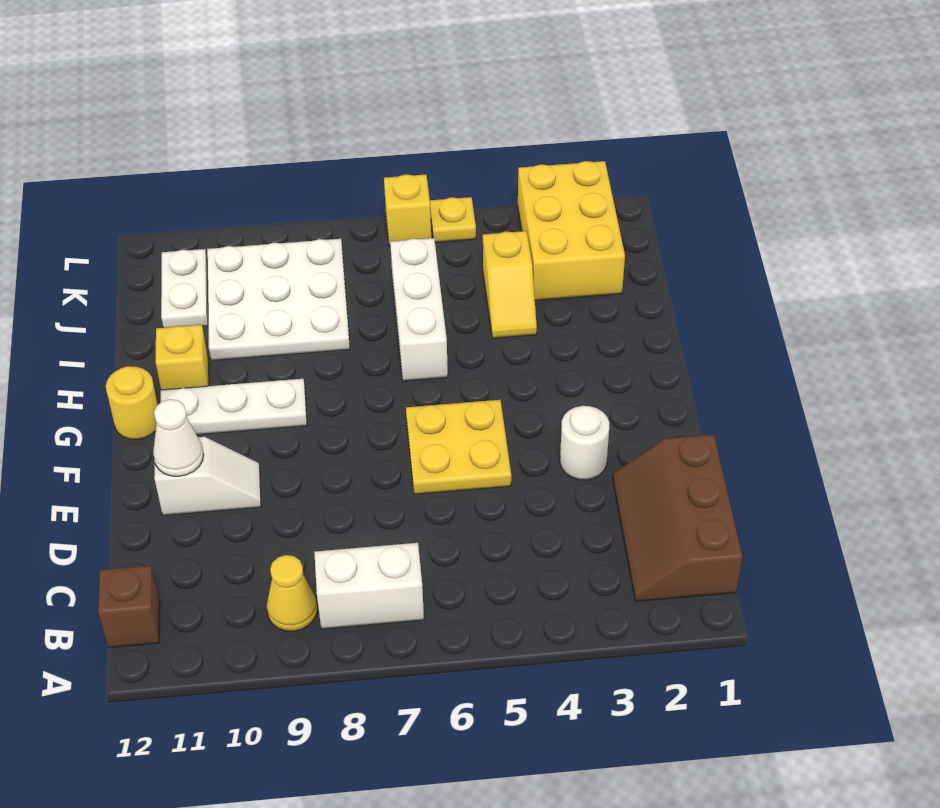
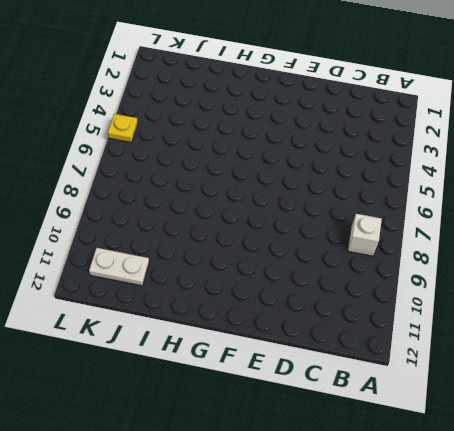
white 1x1 brick [348,214,382,256] -> white 1x2 brick [314,543,424,629]
none -> brown 2x3 slope [613,434,743,601]
none -> yellow 1x1 cone [267,555,317,631]
none -> brown 1x1 brick [98,566,160,648]

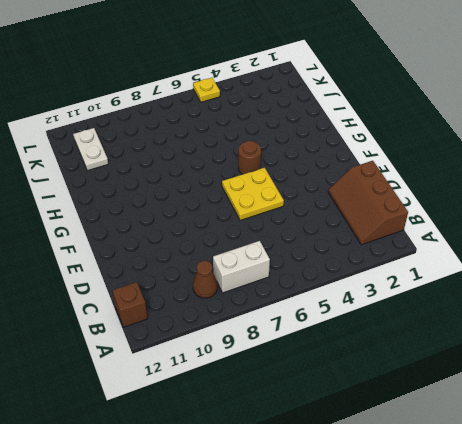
brown 1x1 cone [193,261,218,298] -> yellow 1x1 cone [267,555,317,631]
brown 1x1 round brick [238,141,261,174] -> none
none -> white 1x1 round brick [560,406,609,480]
none -> white 1x2 slope [154,437,261,515]
none -> white 1x3 plate [161,379,307,435]

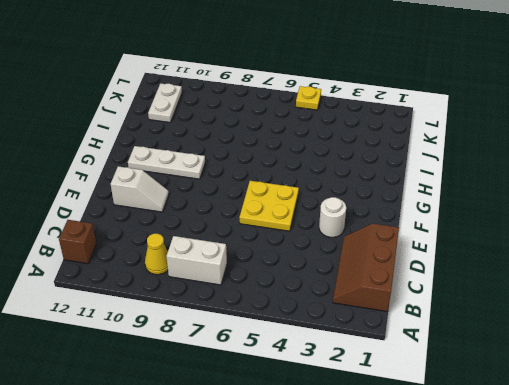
none -> yellow 1x1 round brick [106,366,158,440]
none -> white 1x3 brick [390,238,448,381]
none -> yellow 1x1 brick [156,325,209,390]

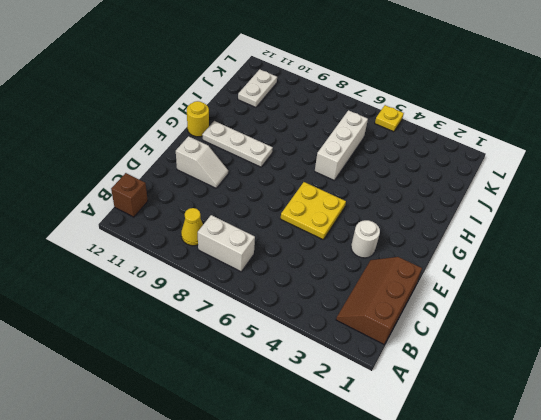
none -> yellow 1x1 brick [156,325,209,390]
none -> yellow 1x2 slope [483,231,537,338]
none -> white 3x3 plate [207,239,350,361]

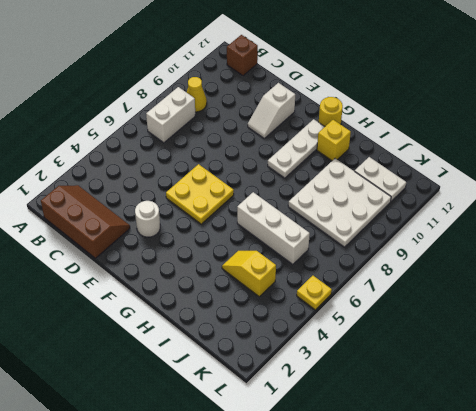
none -> yellow 2x3 brick [518,161,625,300]
none -> yellow 1x1 brick [384,174,431,246]
none -> white 1x1 cone [153,399,203,476]

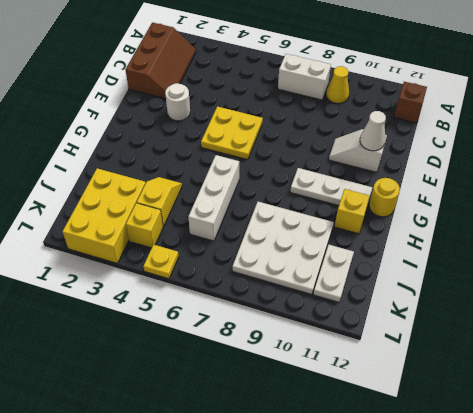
yellow 1x1 brick [126,203,163,248] -> yellow 1x1 brick moved to [384,174,431,246]

